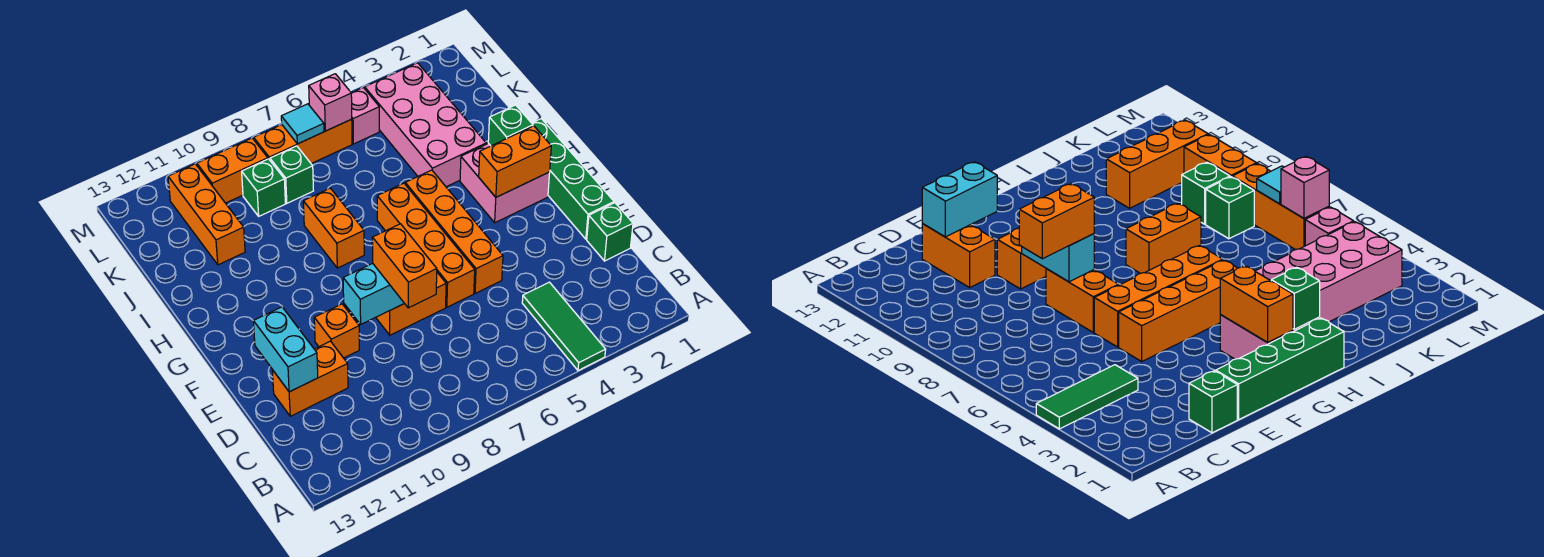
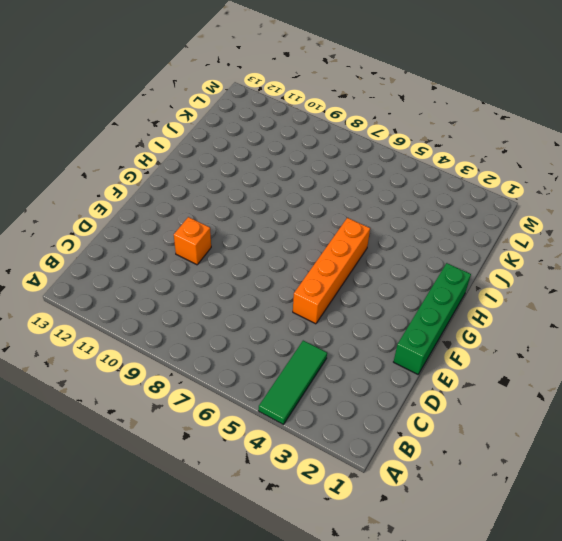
none -> green 1x1 brick [587,203,633,261]
none -> orange 1x2 brick [272,341,348,416]
none -> orange 1x4 brick [377,183,475,307]

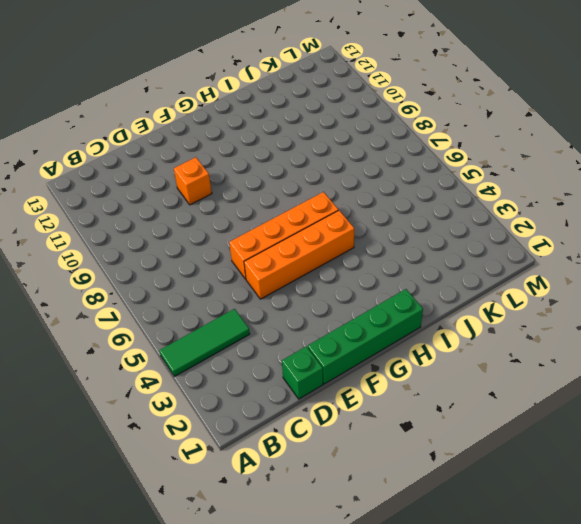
none -> orange 1x2 brick [272,341,348,416]
none -> orange 1x2 brick [376,273,446,335]
none -> pink 2x2 brick [460,143,550,223]

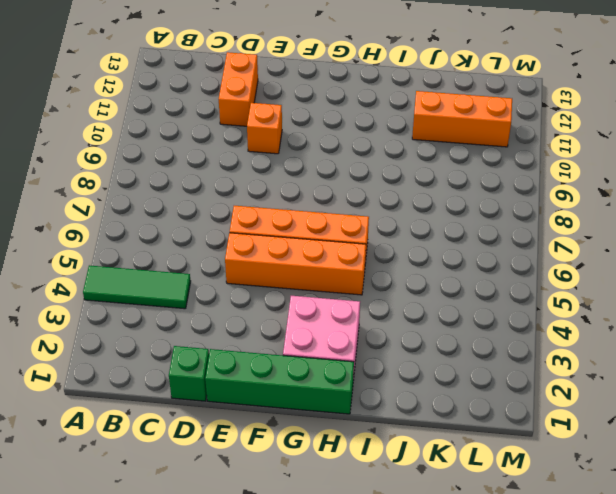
none -> orange 1x2 brick [376,273,446,335]
none -> orange 1x2 brick [303,188,364,268]
none -> pink 2x4 brick [365,63,486,187]

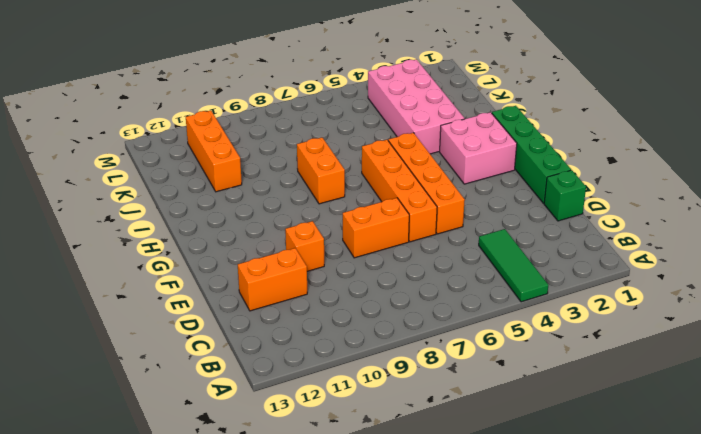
none -> green 1x1 brick [270,146,313,203]
none -> green 1x1 brick [242,159,285,216]
none -> pink 1x1 brick [351,88,379,144]

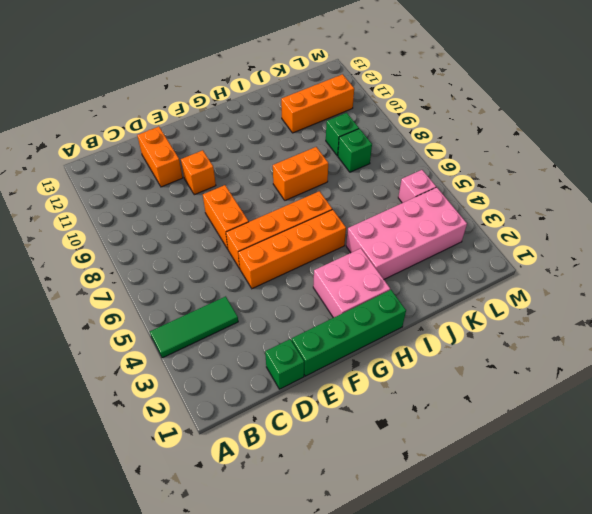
none -> orange 1x3 brick [254,119,352,164]
none -> orange 1x2 brick [197,138,268,203]
none -> cyan 1x2 brick [253,307,318,392]

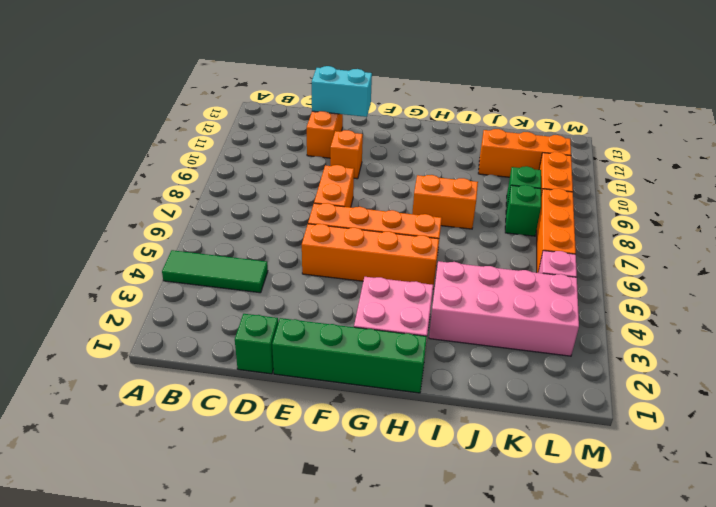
none -> cyan 1x2 brick [343,263,404,324]
none -> orange 1x2 brick [479,126,551,197]
none -> green 1x1 brick [488,105,533,146]

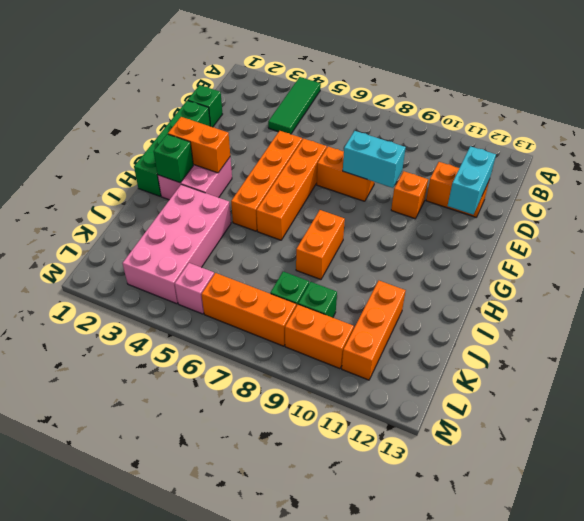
none -> pink 1x1 brick [309,74,352,131]
none -> cyan 1x1 tile [281,104,324,144]
none -> orange 1x2 brick [372,224,437,308]

